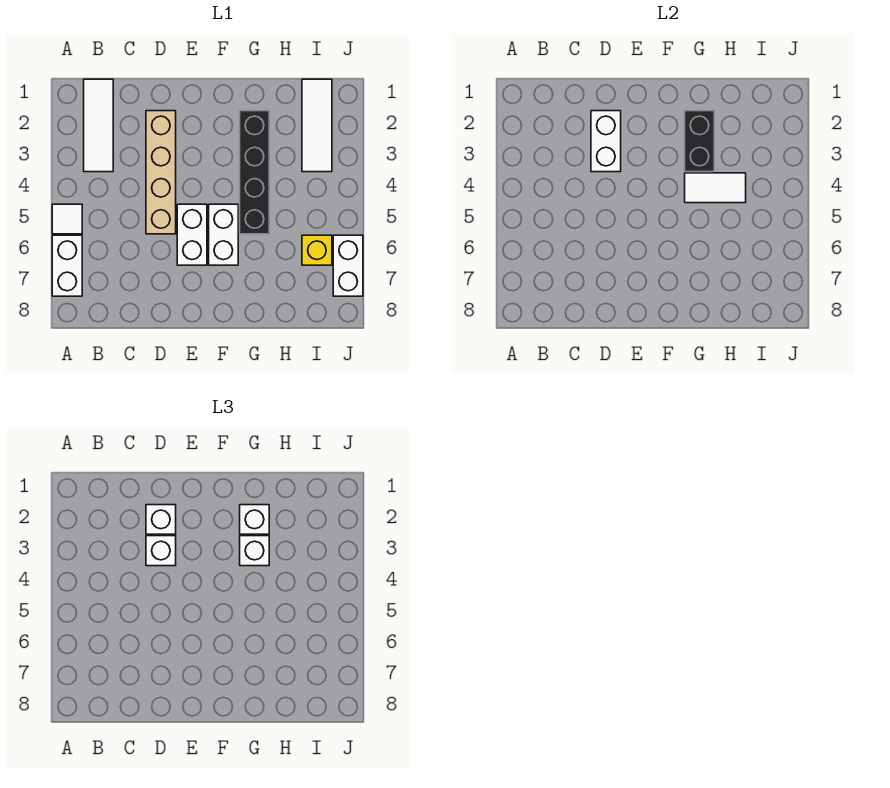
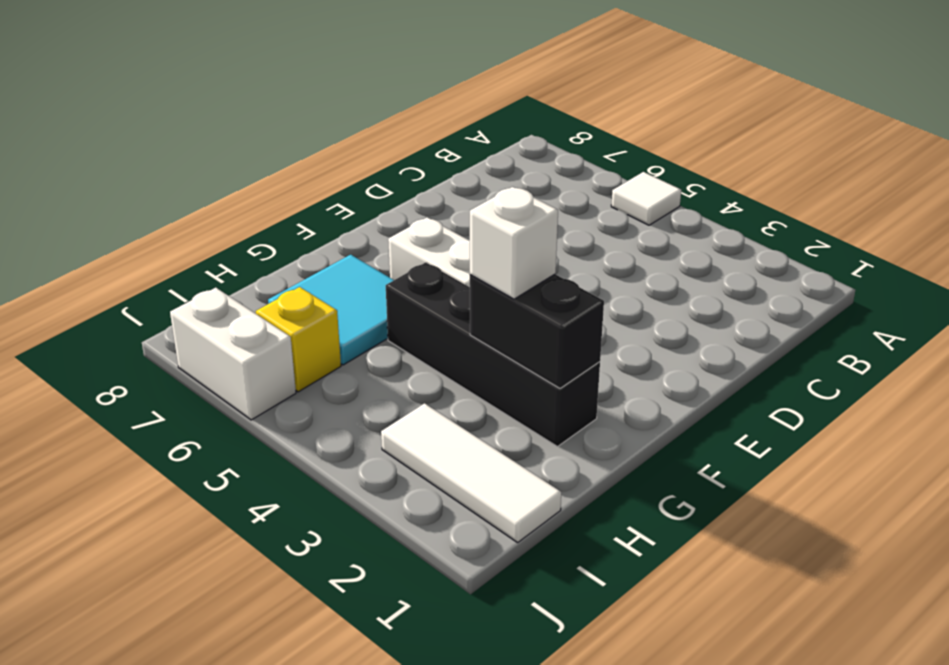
cyan 2x2 tile [268,255,394,365] -> none
none -> white 1x2 brick [52,235,82,296]
none -> white 1x3 tile [84,79,113,172]
none -> tan 1x4 brick [146,111,176,234]

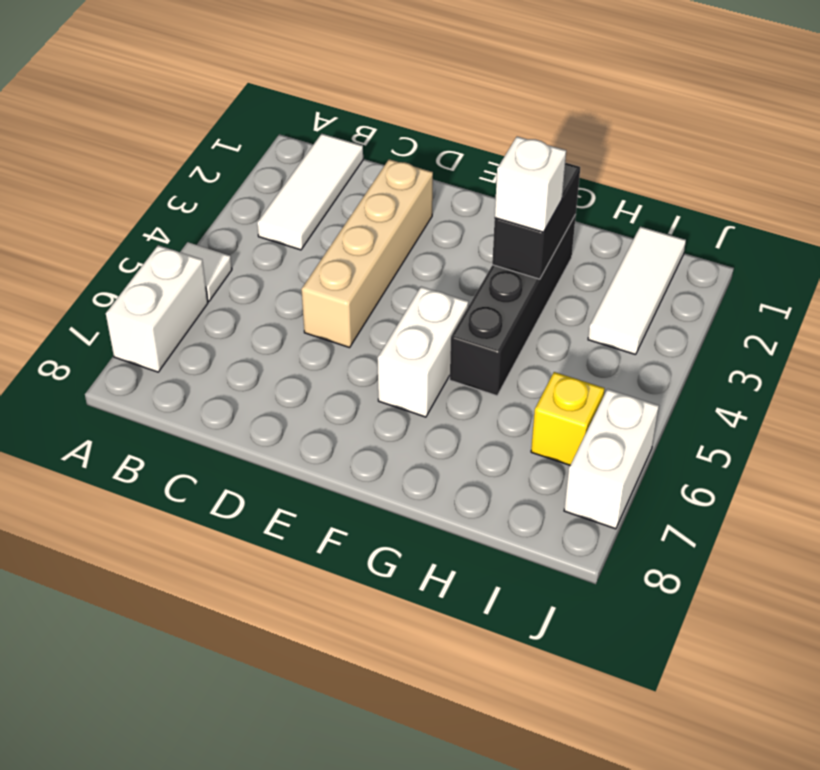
none -> white 1x2 brick [177,204,207,265]
none -> white 1x2 brick [591,111,621,172]
none -> white 1x2 tile [685,173,746,203]

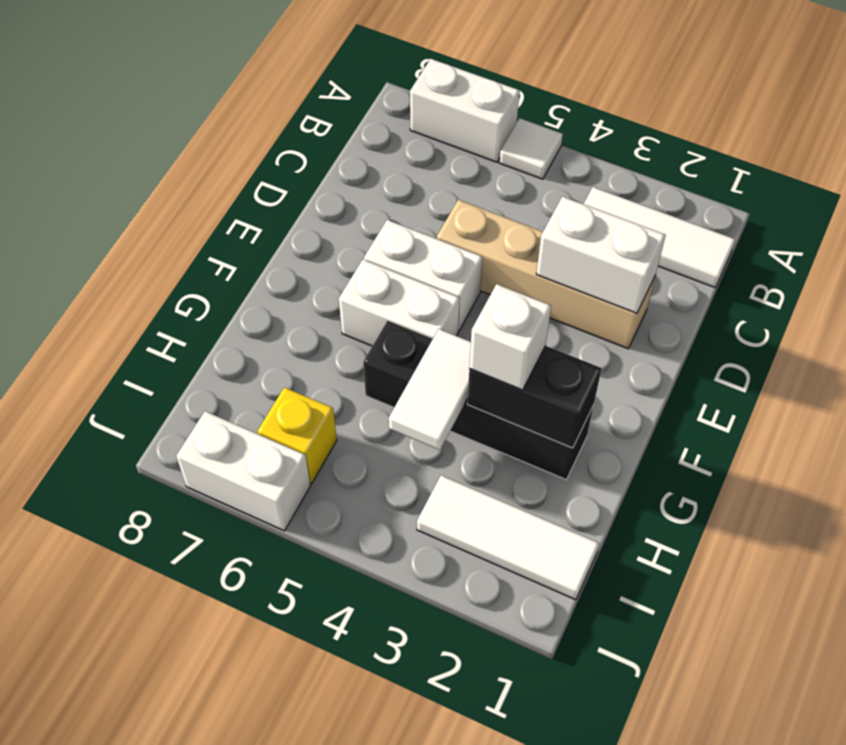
none -> white 1x1 brick [146,505,176,534]
none -> white 1x1 brick [146,536,176,566]
none -> white 1x1 brick [240,505,269,534]

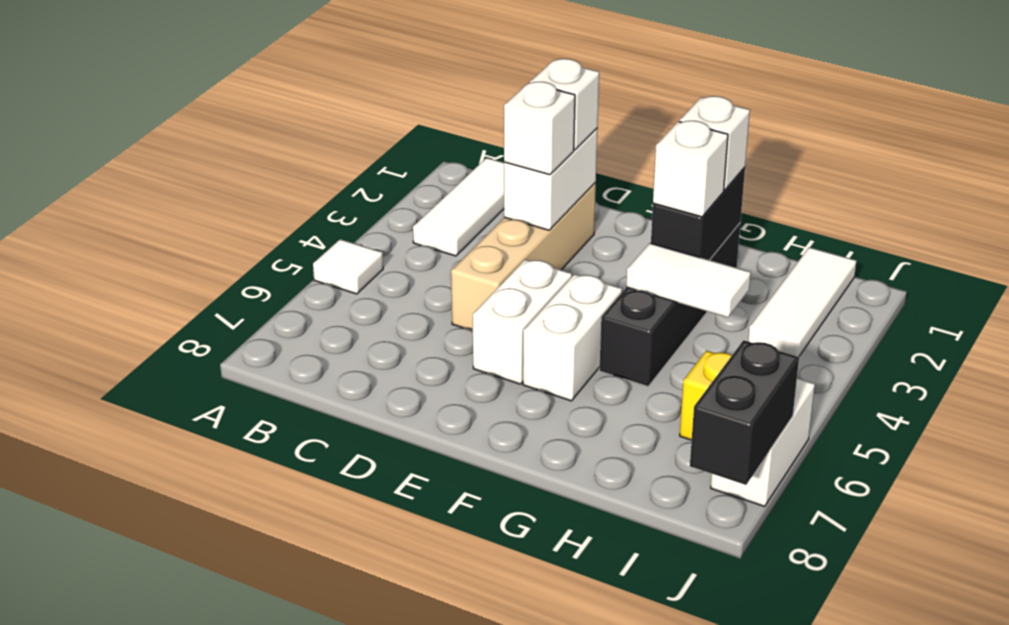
black 1x2 brick [690,340,799,485] -> none
none -> white 1x2 brick [52,235,82,296]

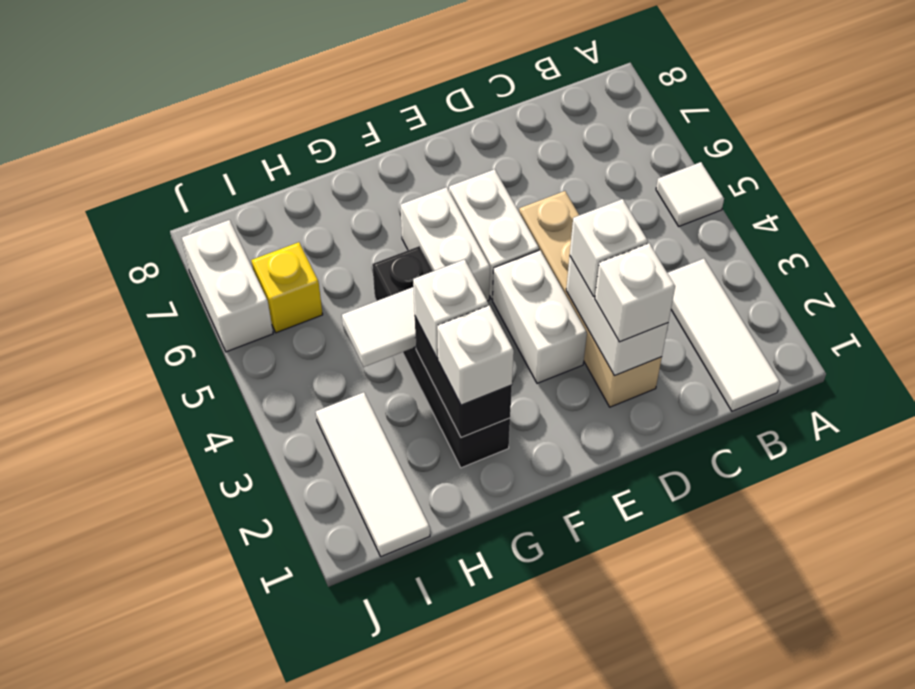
white 1x2 brick [493,250,587,383] -> white 1x2 brick moved to [52,235,82,296]

